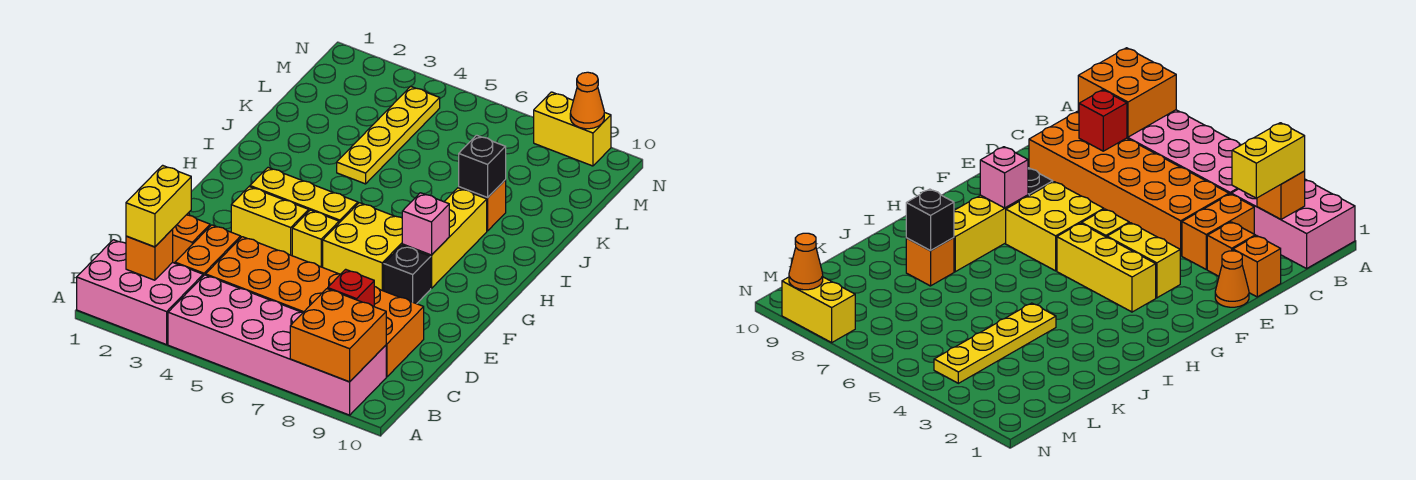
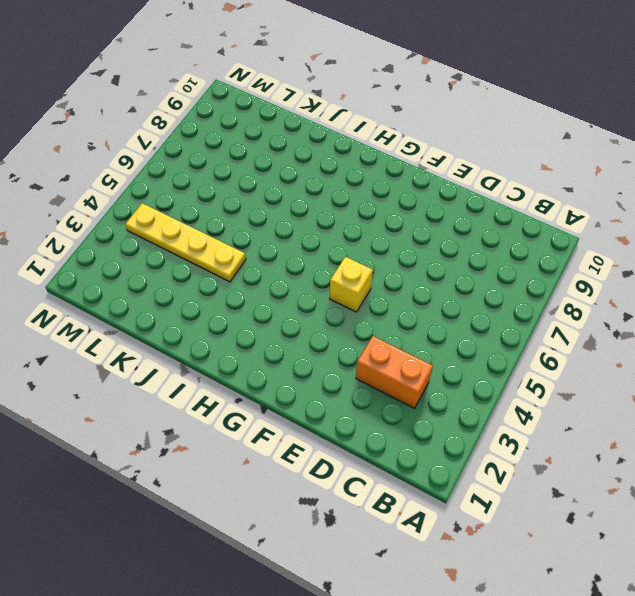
none -> pink 2x3 brick [77,240,203,345]
none -> pink 2x6 brick [168,275,386,415]
none -> orange 2x6 brick [206,237,424,377]

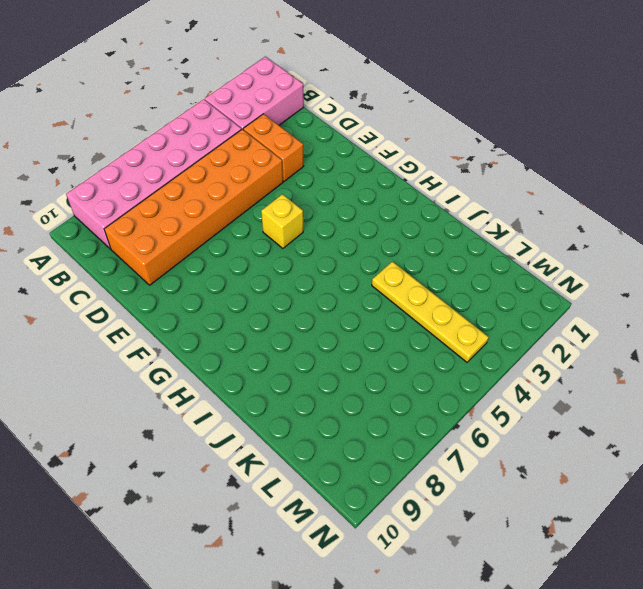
none -> orange 1x1 brick [1233,236,1281,297]
none -> orange 1x1 brick [173,215,210,263]
none -> orange 1x1 cone [1215,251,1249,307]

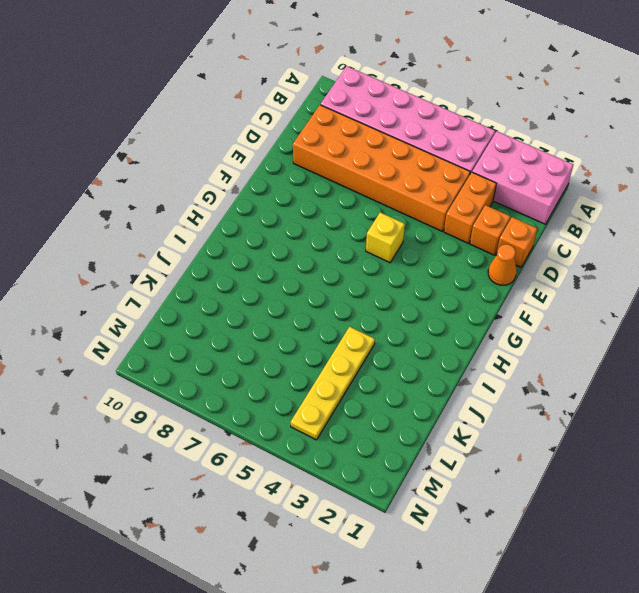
none -> yellow 1x2 brick [231,187,309,256]
none -> yellow 2x2 brick [323,203,402,291]
none -> black 1x1 brick [384,245,431,304]

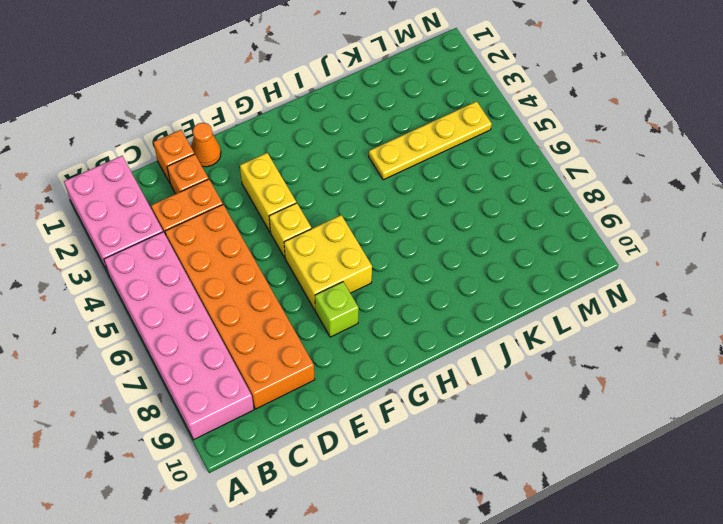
lime 1x1 brick [315,282,359,337] -> black 1x1 brick [384,245,431,304]
none -> yellow 1x3 brick [250,168,358,223]
none -> yellow 1x3 brick [402,188,487,288]
none -> orange 1x1 brick [459,180,506,231]

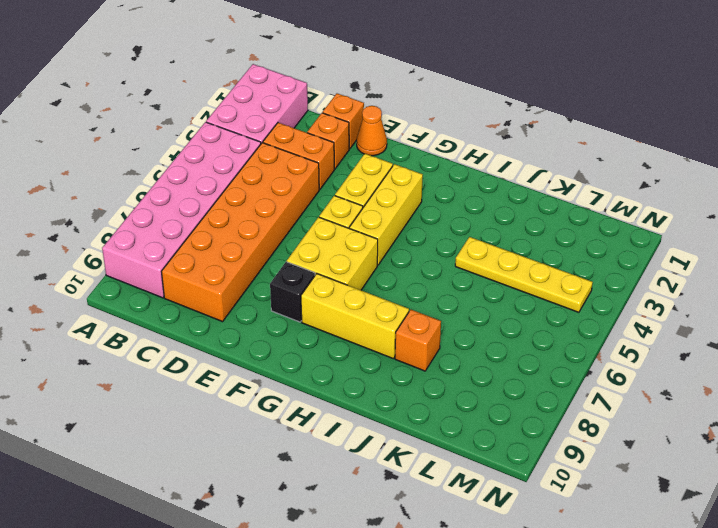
none -> yellow 1x2 brick [533,92,611,166]
none -> orange 2x2 brick [290,289,386,382]
none -> orange 1x1 brick [126,229,173,280]

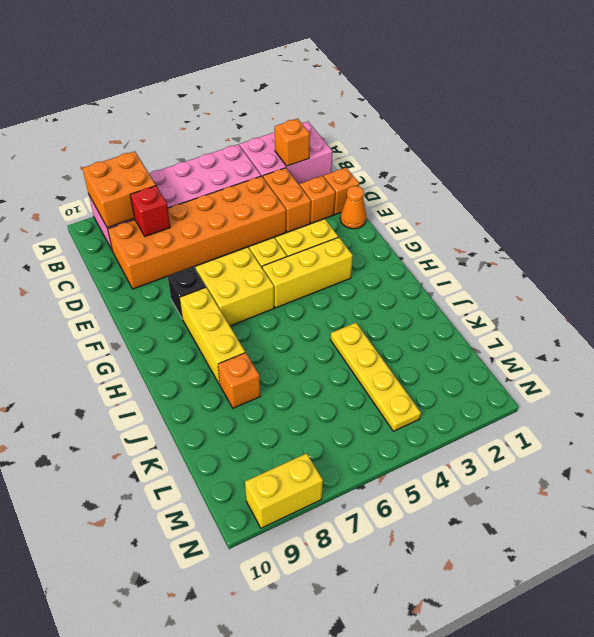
none -> pink 1x1 brick [402,193,449,255]
none -> black 1x1 brick [459,135,506,198]
none -> orange 1x1 cone [570,72,604,129]

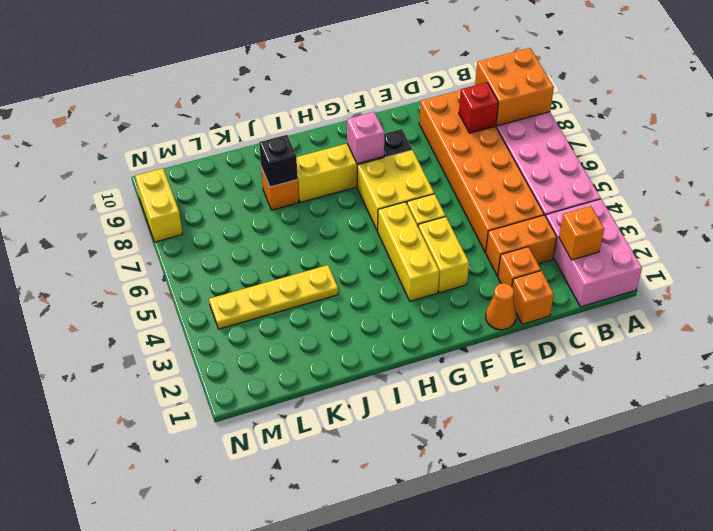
none -> orange 1x1 cone [570,72,604,129]
none -> yellow 1x2 brick [126,165,191,247]

